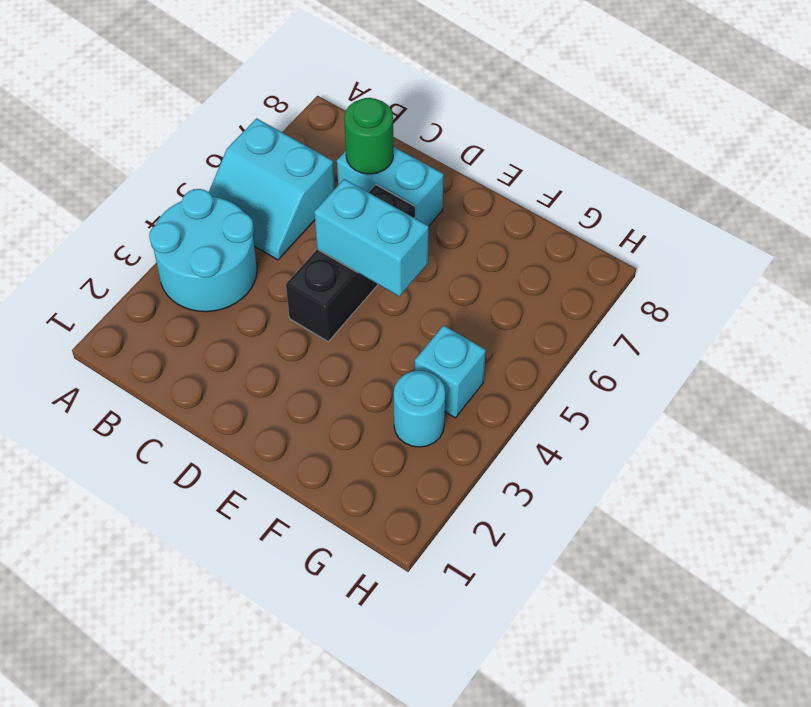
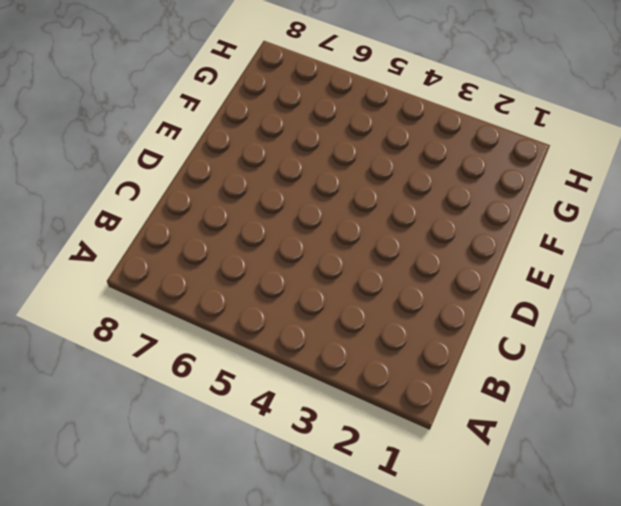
none -> cyan 2x2 round brick [149,189,257,312]
none -> cyan 2x2 slope [209,118,335,260]

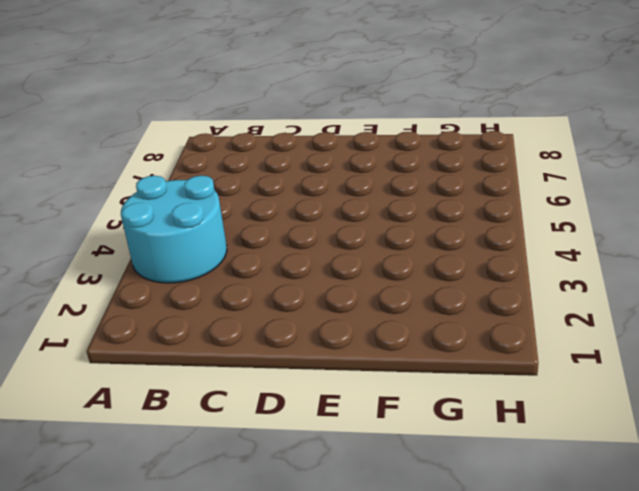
none -> cyan 2x2 slope [209,118,335,260]
none -> cyan 1x2 brick [337,146,444,226]

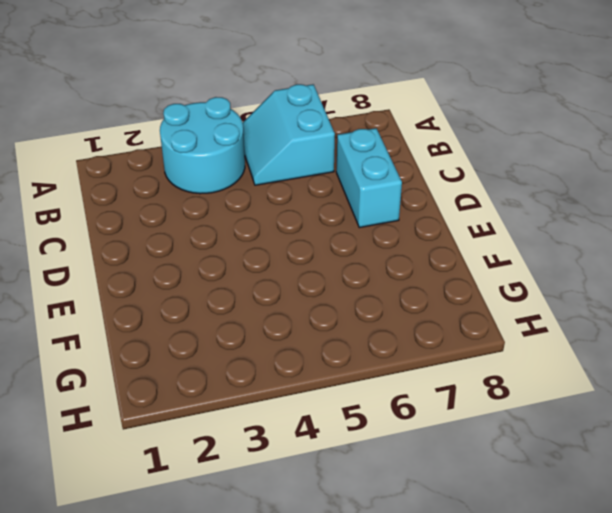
none -> black 1x3 brick [286,185,415,342]
none -> cyan 1x1 round brick [394,371,446,447]

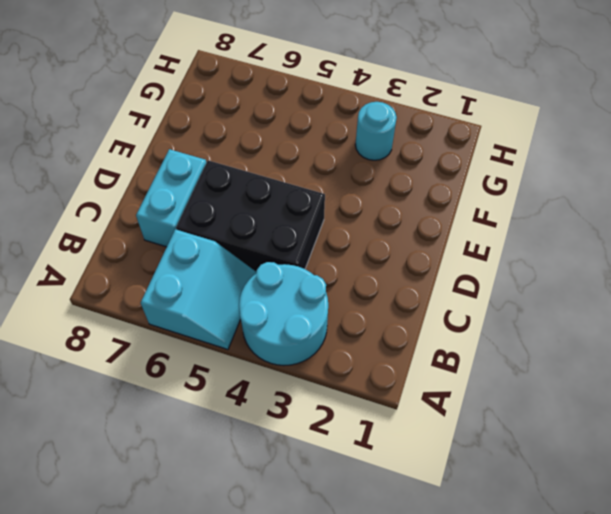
black 2x3 brick [176,160,325,272] -> black 1x3 brick [286,185,415,342]
none -> cyan 1x1 brick [415,325,486,418]
none -> green 1x1 round brick [344,98,393,174]

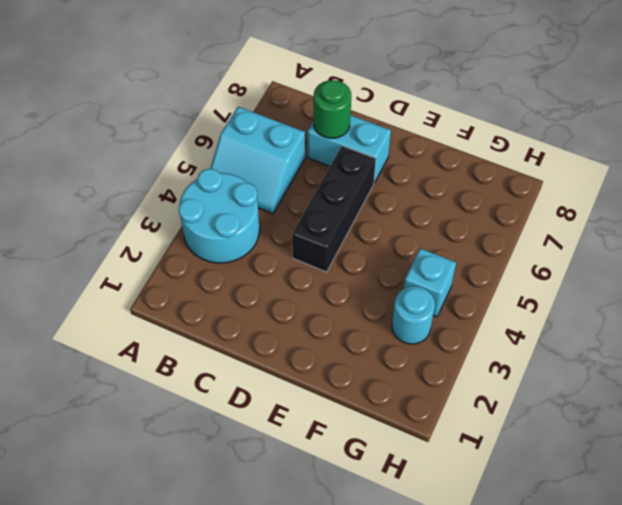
none -> cyan 1x2 brick [314,179,429,296]

